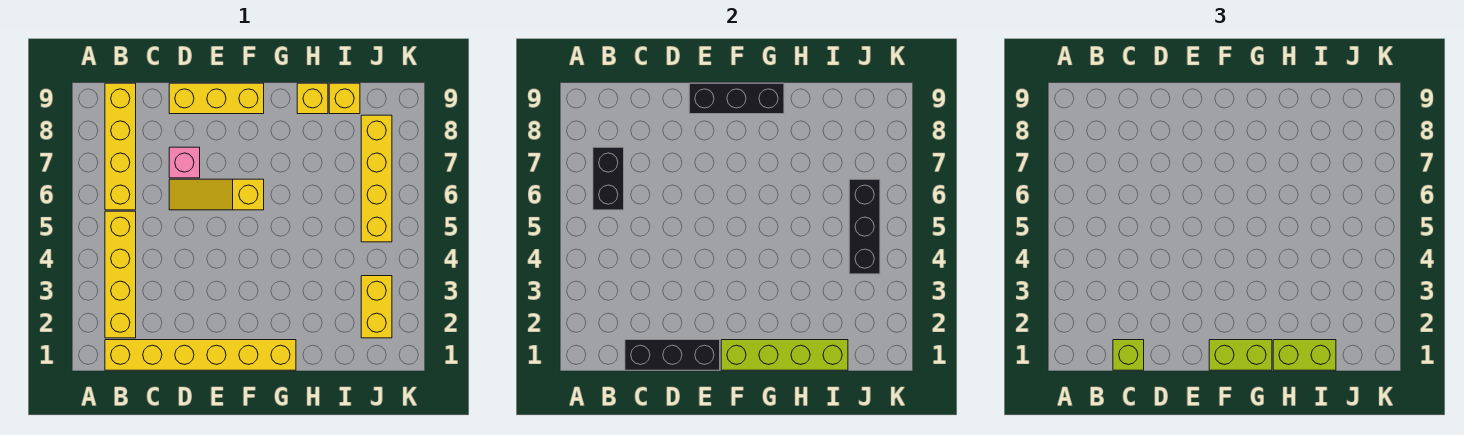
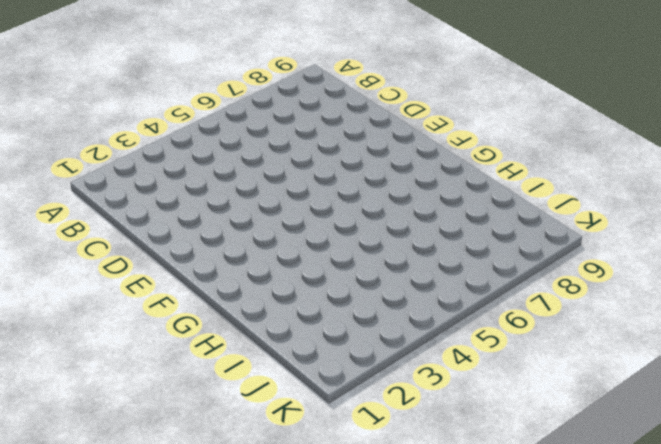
none -> yellow 1x6 brick [105,340,296,370]
none -> yellow 1x4 brick [105,211,136,338]
none -> yellow 1x4 brick [105,83,136,210]

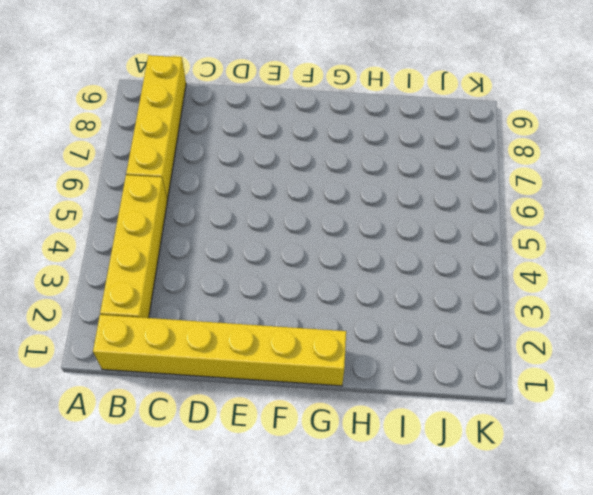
none -> yellow 1x3 slope [169,179,264,210]
none -> pink 1x1 brick [169,147,200,178]
none -> yellow 1x3 brick [169,83,264,114]

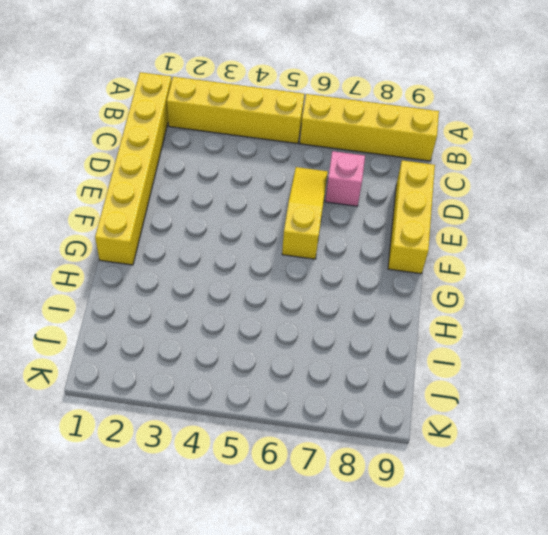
none -> yellow 1x1 brick [297,83,328,114]
none -> yellow 1x1 brick [329,83,360,114]
none -> yellow 1x2 brick [361,276,392,338]

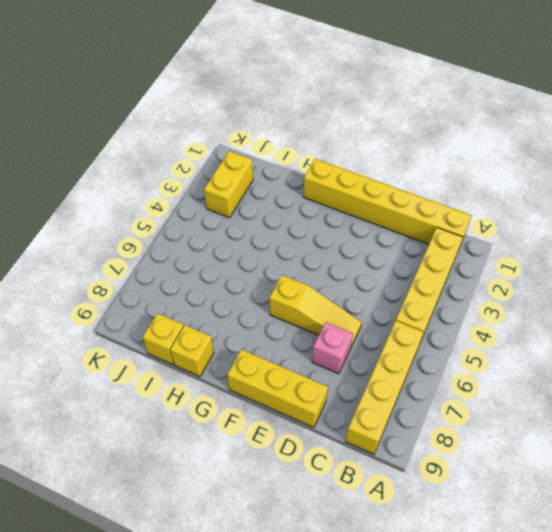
none -> yellow 1x4 brick [361,115,392,242]
none -> black 1x2 brick [593,147,624,210]
none -> black 1x3 brick [625,340,720,370]

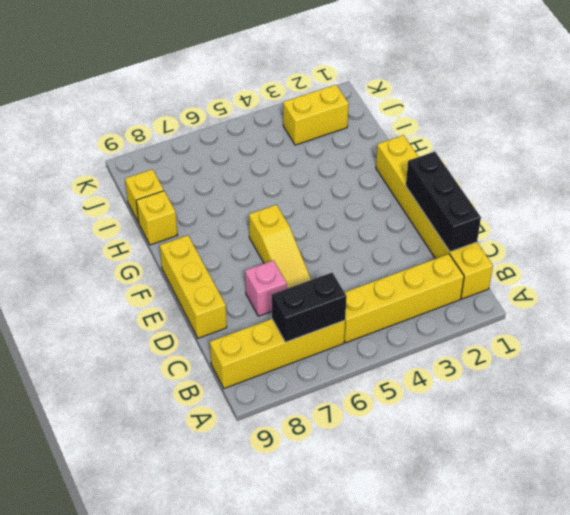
none -> yellow 1x4 brick [361,115,392,242]
none -> black 1x3 brick [689,83,784,114]
none -> lime 1x4 brick [721,340,848,370]

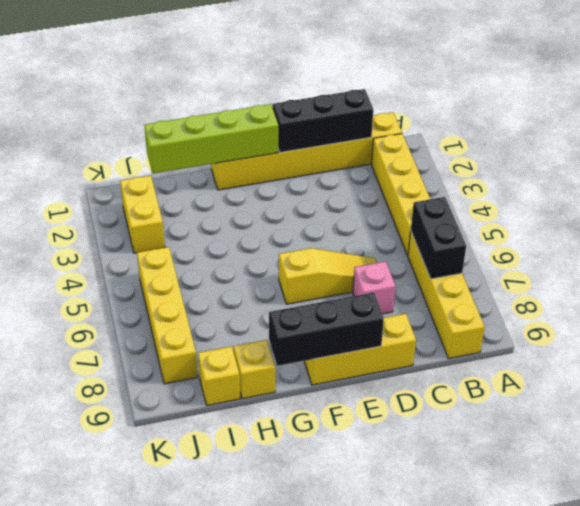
none -> black 1x3 brick [849,179,880,274]
none -> lime 1x1 brick [1113,340,1144,370]
none -> lime 1x2 brick [1209,340,1272,370]

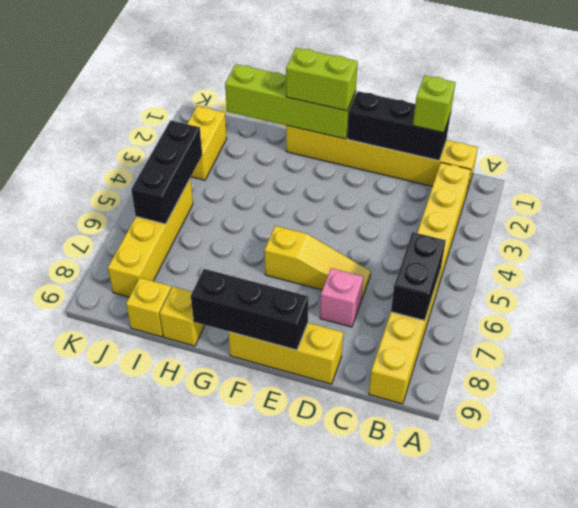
none -> lime 1x2 brick [1273,340,1336,370]

